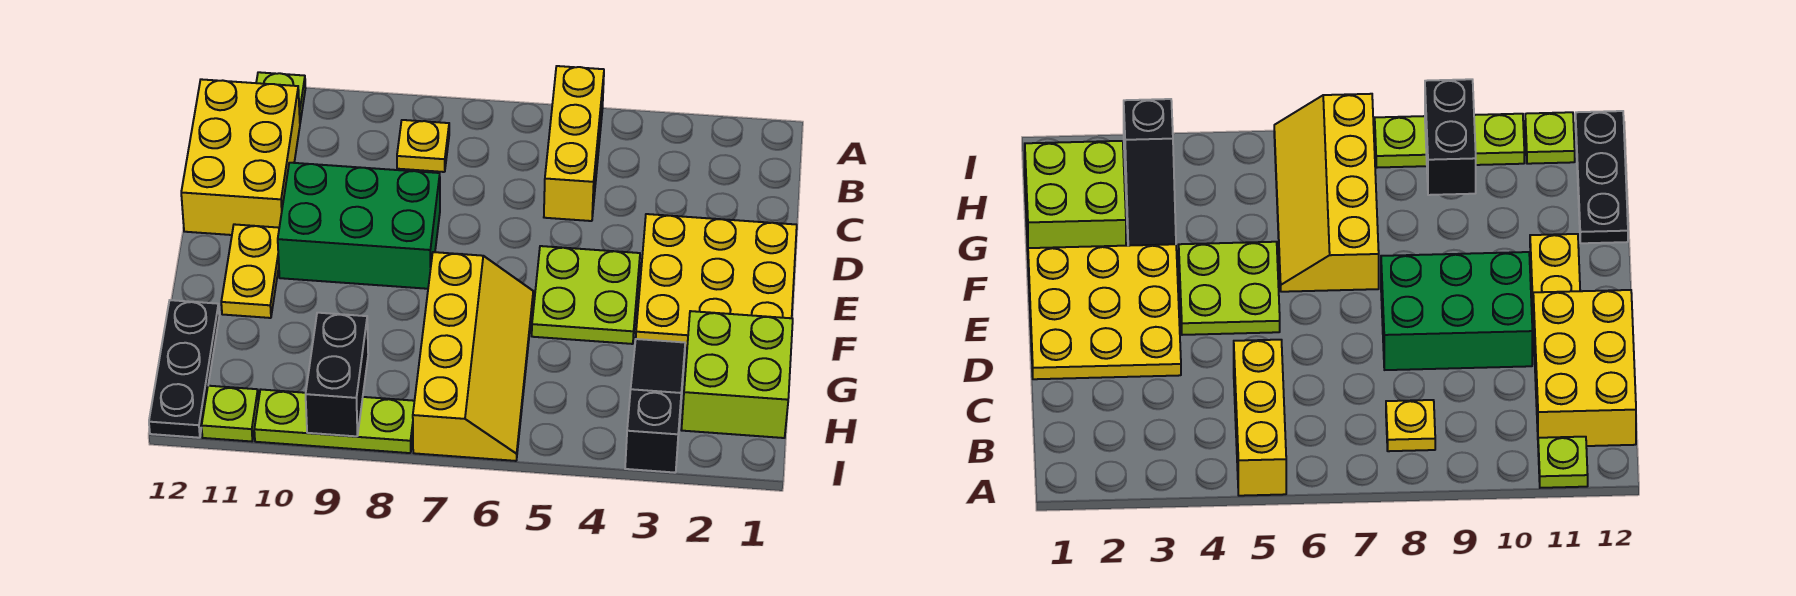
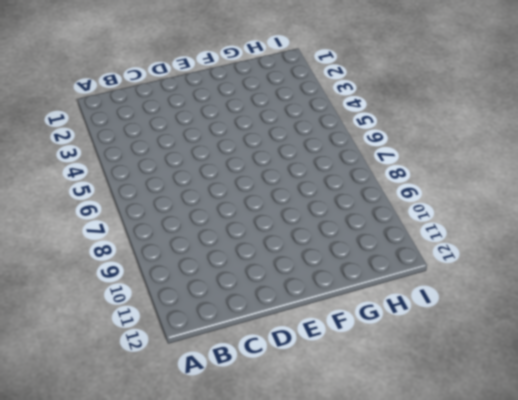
none -> yellow 1x3 brick [544,66,604,221]
none -> lime 1x1 plate [256,72,306,122]
none -> yellow 1x1 plate [397,120,449,172]

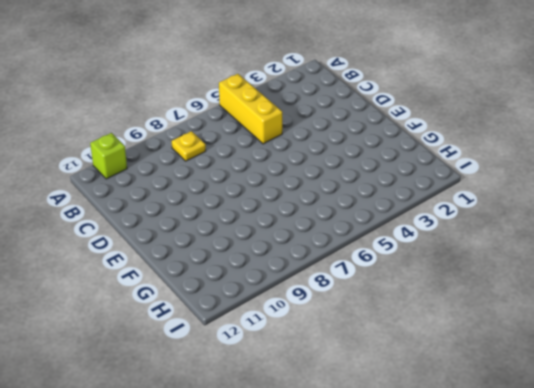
lime 1x1 brick [90,133,127,179] -> lime 1x1 plate [256,72,306,122]
none -> yellow 2x3 brick [181,79,300,235]
none -> yellow 3x3 plate [636,214,797,348]
none -> green 2x3 brick [278,163,440,289]

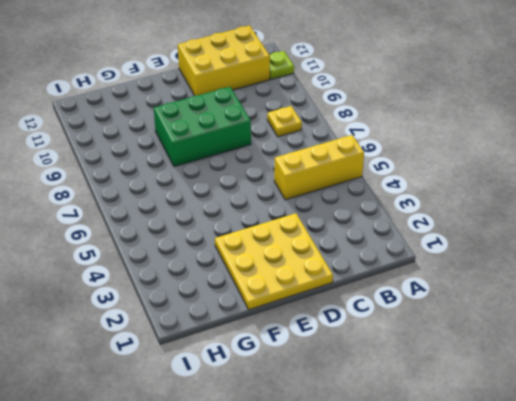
green 2x3 brick [154,87,251,167] -> green 2x3 brick turned to [278,163,440,289]
none -> lime 2x2 plate [532,246,640,344]
none -> yellow 1x2 plate [221,224,279,318]
none -> yellow 2x4 slope [413,252,533,461]

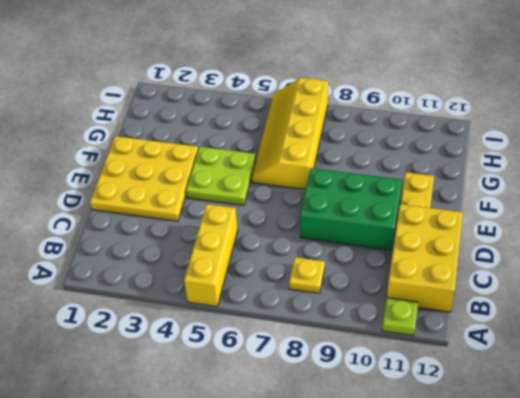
none -> lime 2x2 brick [681,311,793,438]
none -> black 1x3 slope [625,339,685,473]
none -> black 1x3 plate [149,300,219,438]

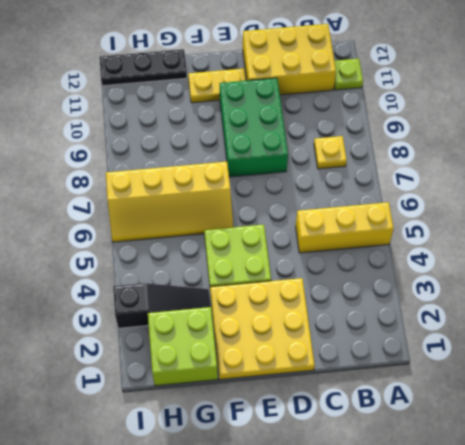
none -> lime 1x3 plate [254,390,414,453]
none -> lime 1x1 plate [202,386,258,441]
none -> black 1x2 brick [306,313,368,436]

